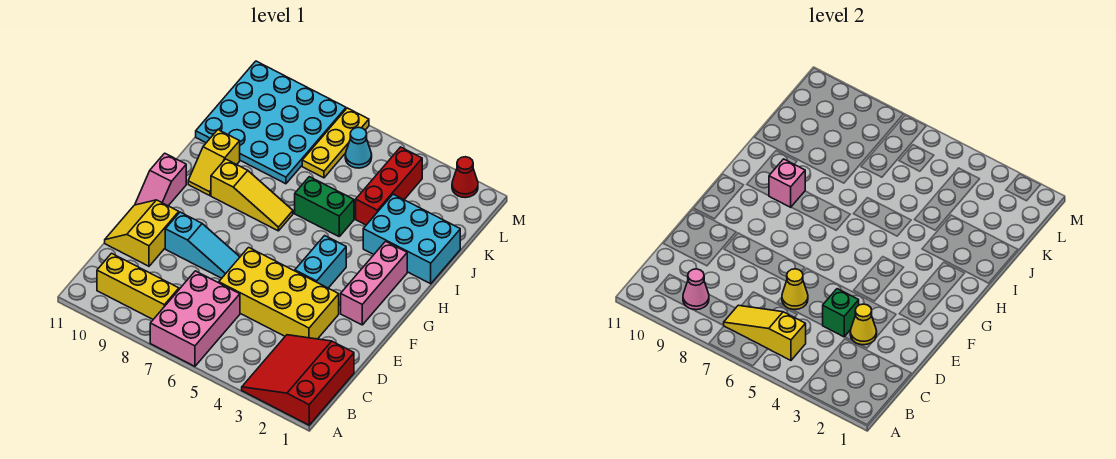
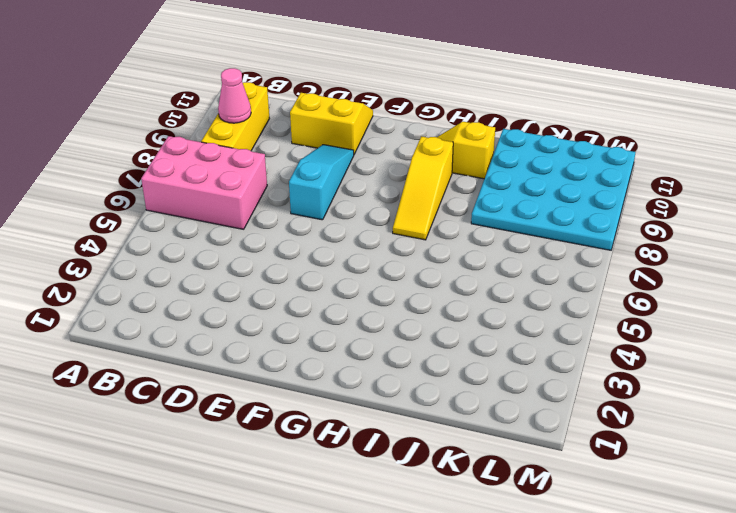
cyan 1x3 slope [289,145,354,220] -> cyan 1x3 slope turned to [165,212,240,278]
none -> red 3x3 slope [242,335,354,425]
none -> yellow 2x4 brick [219,247,339,339]
none -> pink 1x3 brick [341,241,407,325]

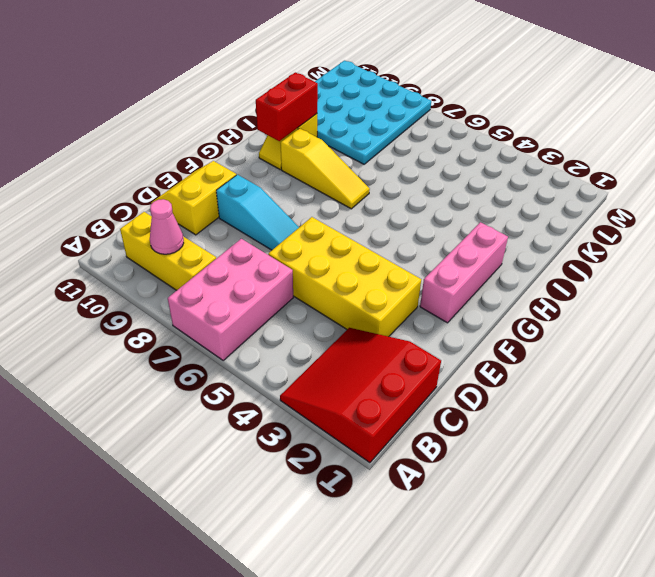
red 1x2 brick [256,72,318,141] -> none
none -> cyan 1x2 brick [295,236,346,288]
none -> pink 1x2 slope [135,153,186,206]
none -> cyan 2x3 brick [363,194,460,284]

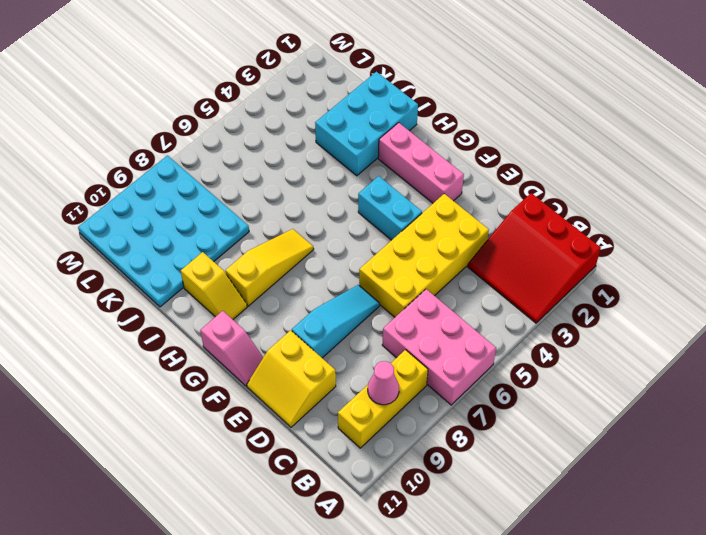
none -> green 1x2 brick [295,177,354,236]
none -> red 1x3 brick [356,147,422,225]
none -> yellow 1x3 plate [302,108,369,178]

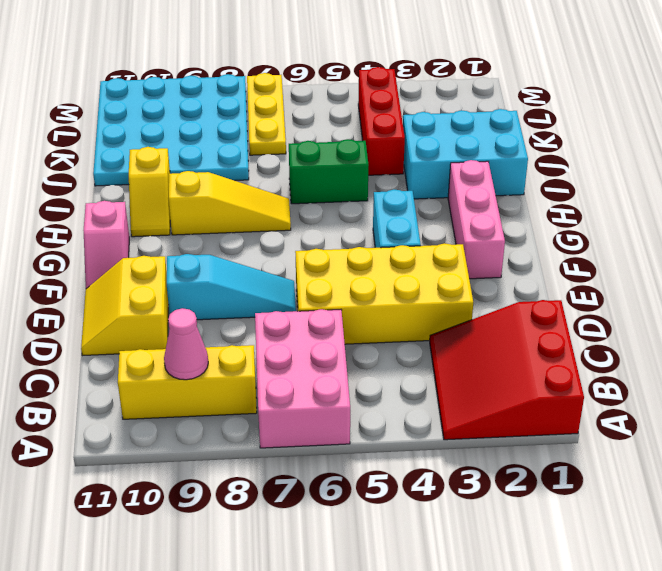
none -> cyan 1x1 cone [345,127,372,168]
none -> red 1x1 cone [452,157,478,198]
none -> yellow 1x3 slope [724,305,806,360]

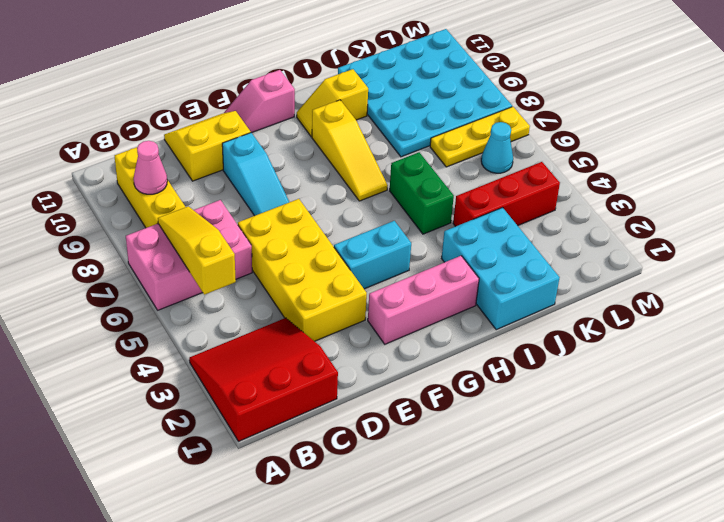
none -> red 1x1 cone [452,157,478,198]
none -> yellow 1x1 cone [850,304,877,345]
none -> green 1x1 brick [823,289,859,337]

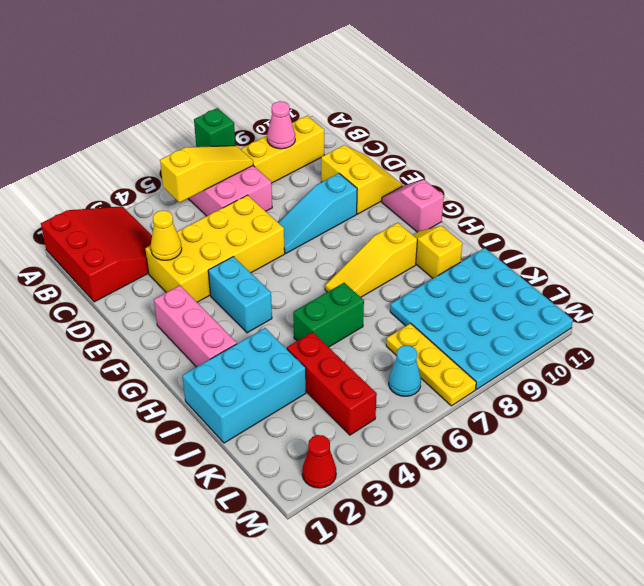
green 1x1 brick [194,108,236,147] -> green 1x1 brick moved to [823,289,859,337]
none -> yellow 1x1 cone [782,269,808,309]
none -> pink 1x1 brick [769,159,805,207]

